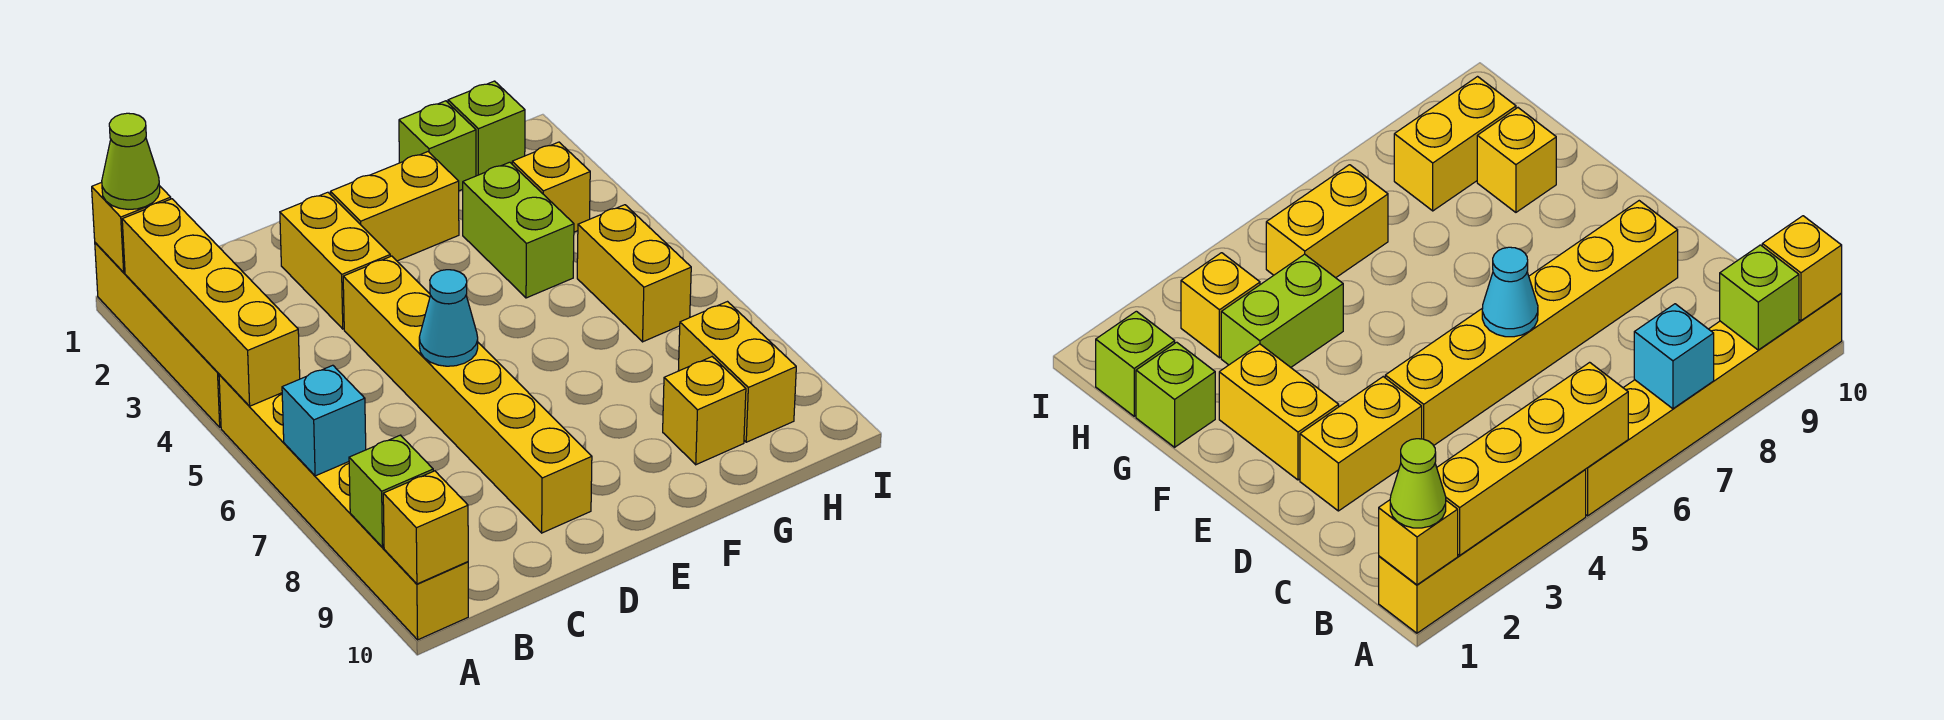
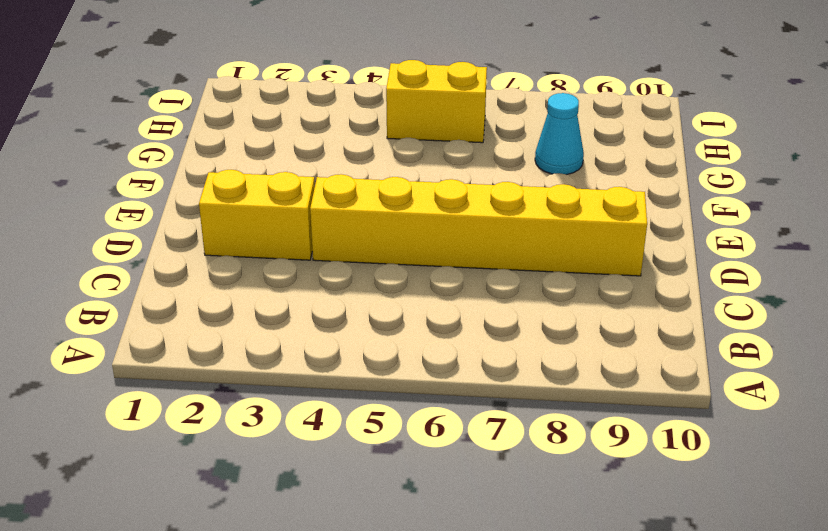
cyan 1x1 cone [535,93,584,175] -> cyan 1x1 cone moved to [419,270,478,366]
none -> yellow 1x4 brick [95,243,221,427]
none -> yellow 1x6 brick [219,374,468,640]
none -> yellow 1x2 brick [331,152,459,261]

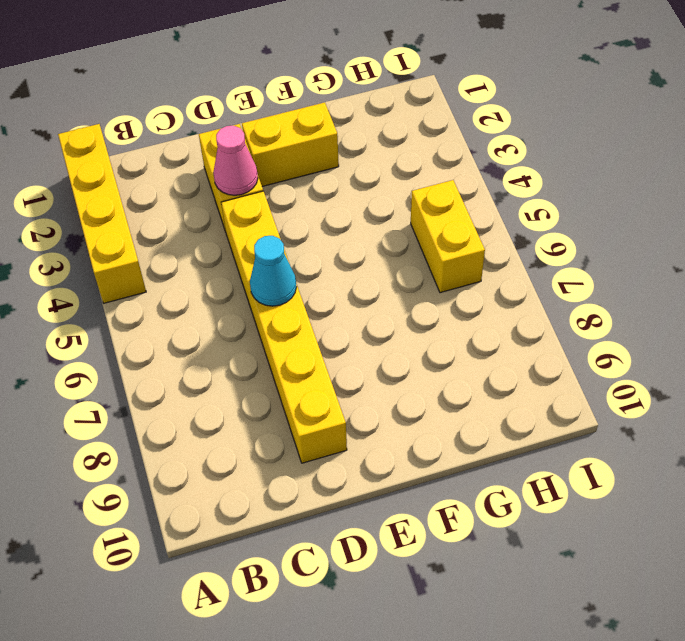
pink 1x1 cone [213,126,258,195] -> none
none -> yellow 1x6 brick [219,374,468,640]
none -> lime 1x1 brick [399,101,476,191]
none -> lime 1x2 brick [463,162,574,298]

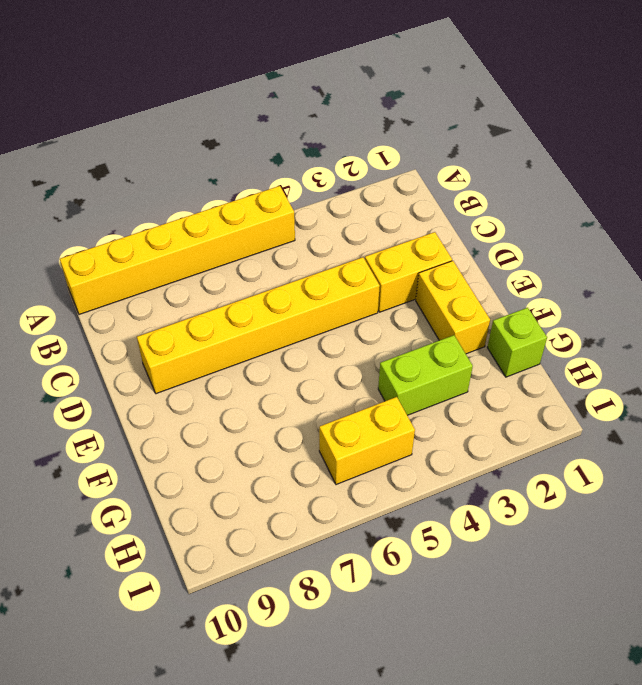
none -> yellow 1x4 brick [95,243,221,427]
none -> yellow 1x1 brick [663,357,746,465]
none -> lime 1x1 brick [448,81,525,176]

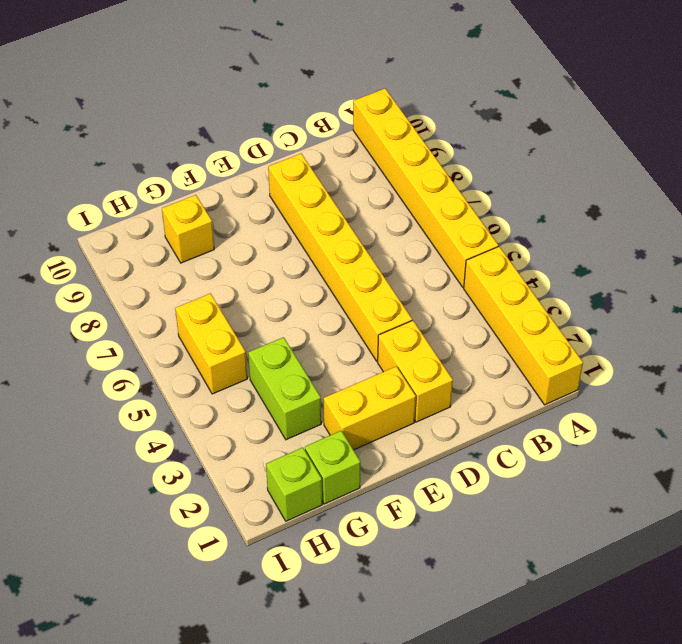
none -> yellow 1x1 brick [512,142,590,232]
none -> yellow 1x2 brick [678,302,796,442]
none -> yellow 1x1 brick [92,182,171,272]

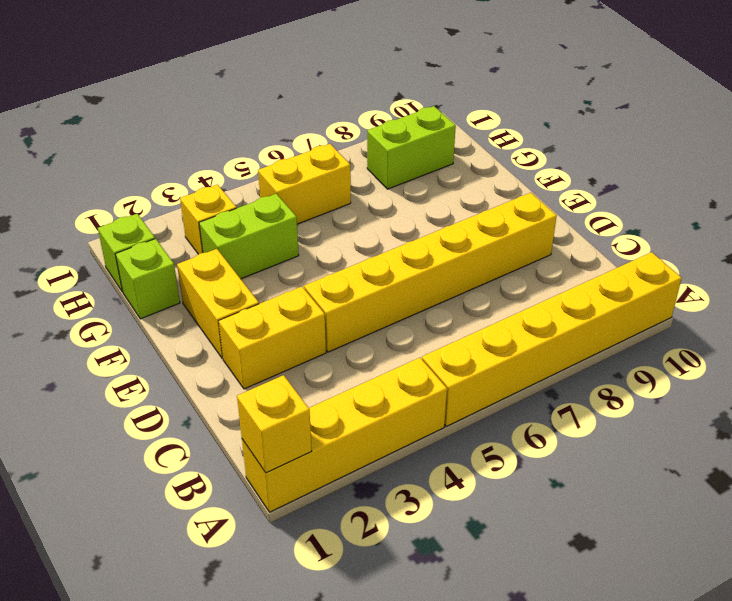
lime 1x2 brick [367,106,456,189] -> yellow 1x2 brick [678,302,796,442]
none -> yellow 1x1 brick [663,357,746,465]
none -> yellow 1x4 brick [122,199,300,406]
none -> cyan 1x1 brick [282,365,366,476]

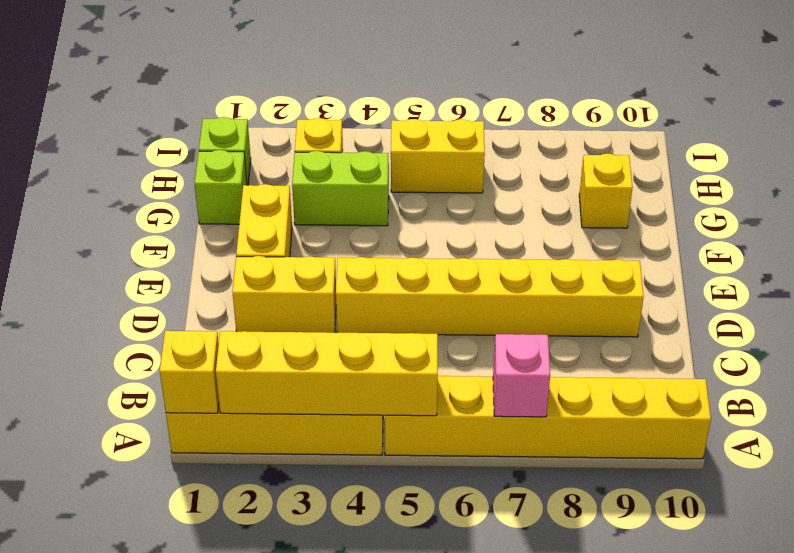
pink 1x1 brick [493,334,550,417] -> cyan 1x1 brick [282,365,366,476]
none -> yellow 1x2 brick [678,302,796,442]
none -> lime 1x1 brick [349,435,433,548]
none -> yellow 1x1 brick [383,471,468,584]

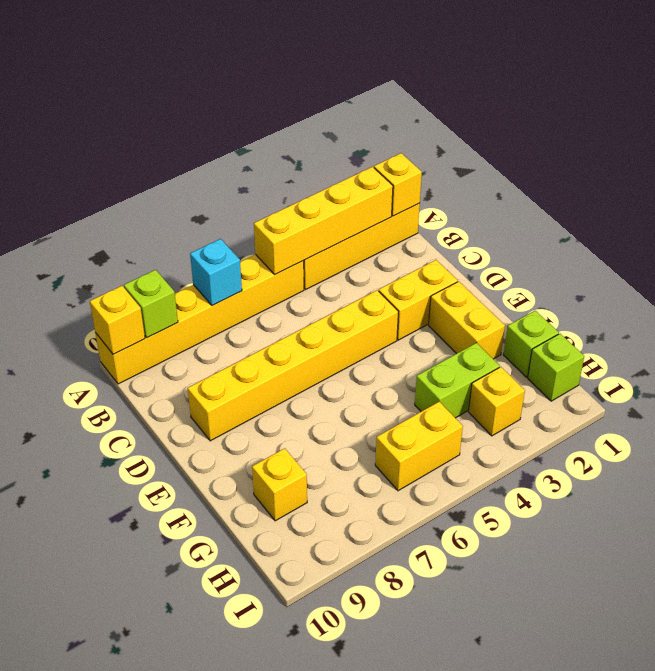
none -> yellow 1x2 brick [678,302,796,442]
none -> cyan 1x1 cone [419,270,478,366]
none -> lime 1x1 cone [102,113,160,210]

